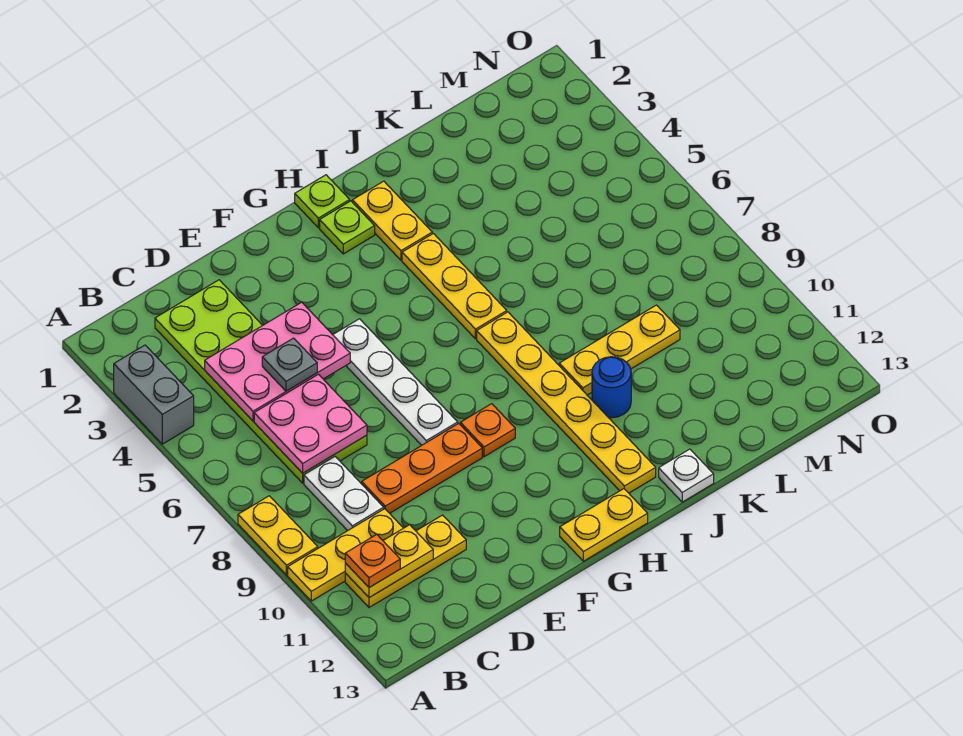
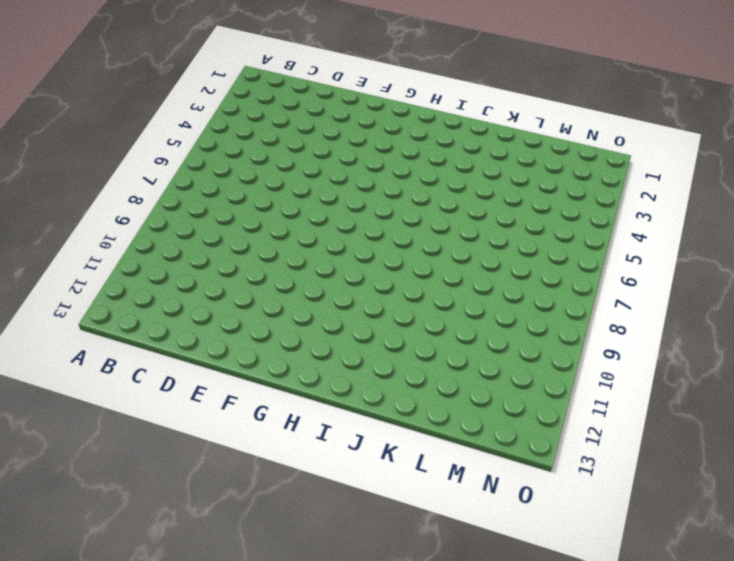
none -> grey 1x2 brick [114,345,194,444]
none -> yellow 1x2 plate [238,496,318,575]
none -> yellow 1x3 plate [288,509,403,601]

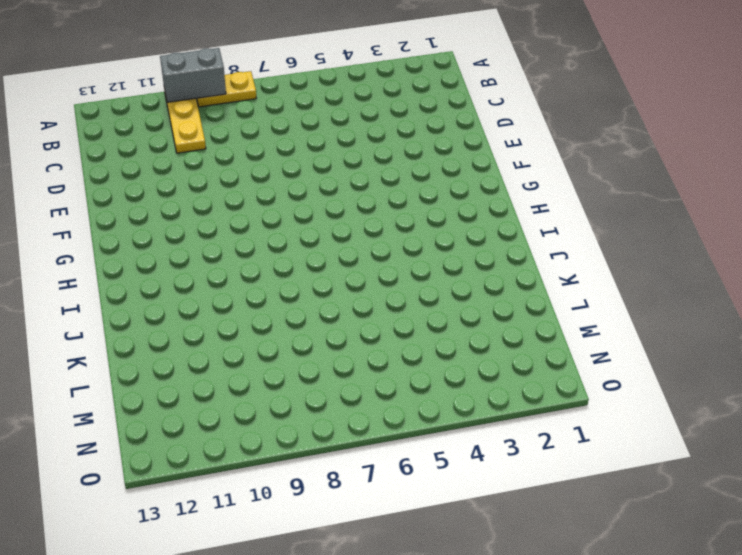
grey 1x2 brick [160,48,226,102] -> grey 1x2 brick moved to [114,345,194,444]
none -> yellow 1x3 plate [345,515,466,607]
none -> lime 2x6 plate [155,280,367,483]
none -> white 1x2 plate [304,457,384,531]

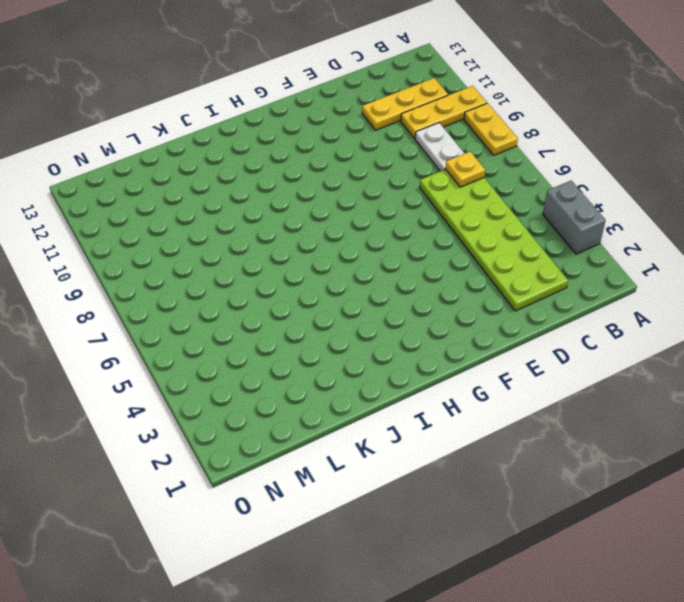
yellow 1x1 plate [446,152,485,187] -> pink 2x2 plate [254,374,367,473]
none -> orange 1x3 plate [362,423,482,513]
none -> white 1x4 plate [333,319,458,445]
none -> orange 1x1 plate [460,404,515,457]

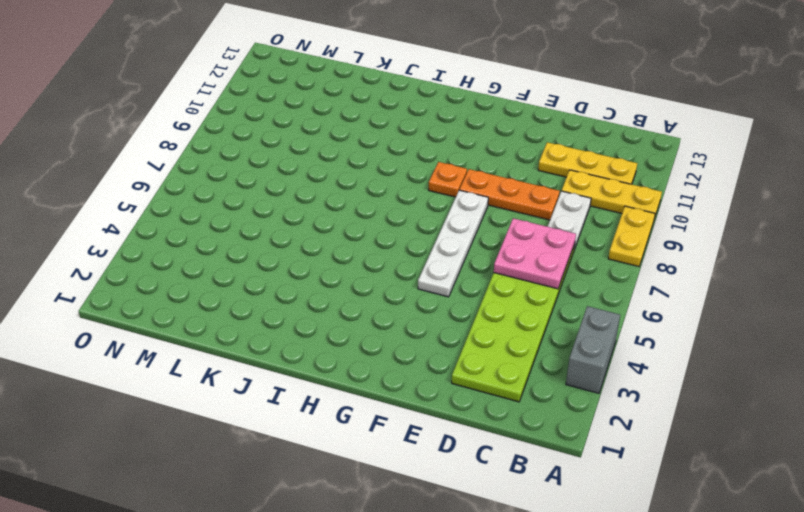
none -> yellow 1x2 plate [560,489,648,561]
none -> lime 1x1 plate [295,175,350,228]
none -> lime 1x1 plate [320,201,375,254]

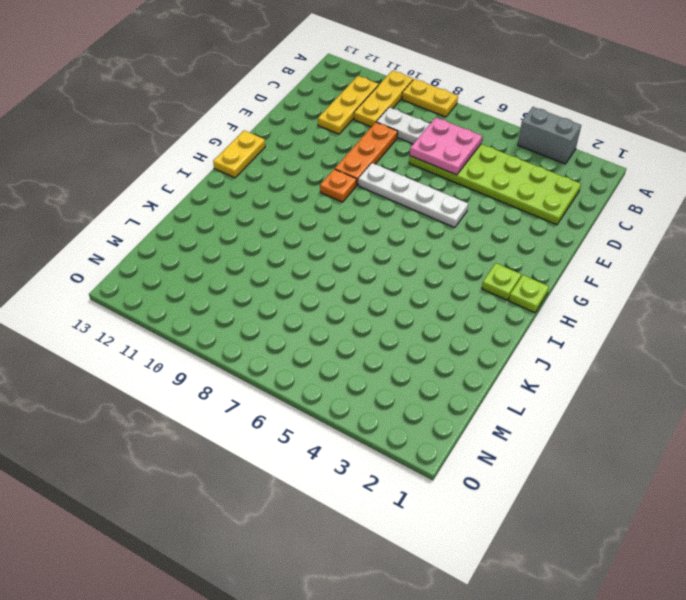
none -> yellow 1x2 plate [352,181,432,260]
none -> yellow 1x3 plate [402,234,507,339]
none -> yellow 1x6 plate [477,312,656,493]

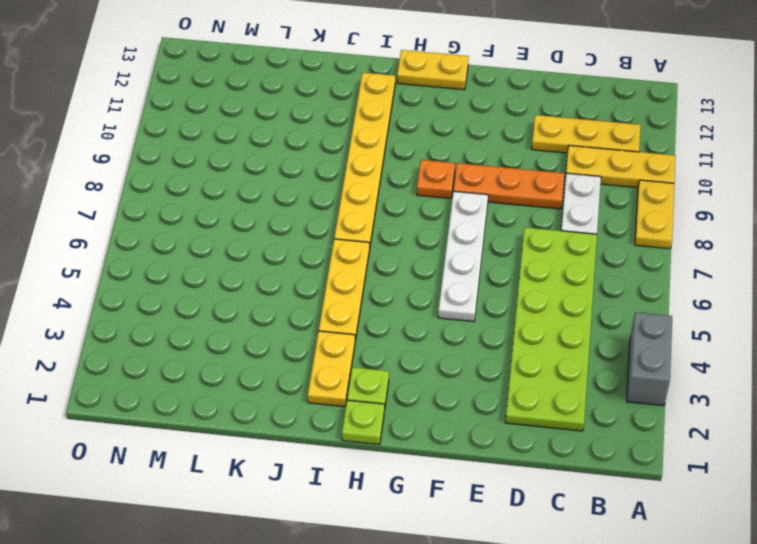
none -> yellow 1x3 plate [559,305,680,395]
none -> blue 1x1 round brick [592,357,631,418]
none -> white 1x1 plate [659,449,714,502]

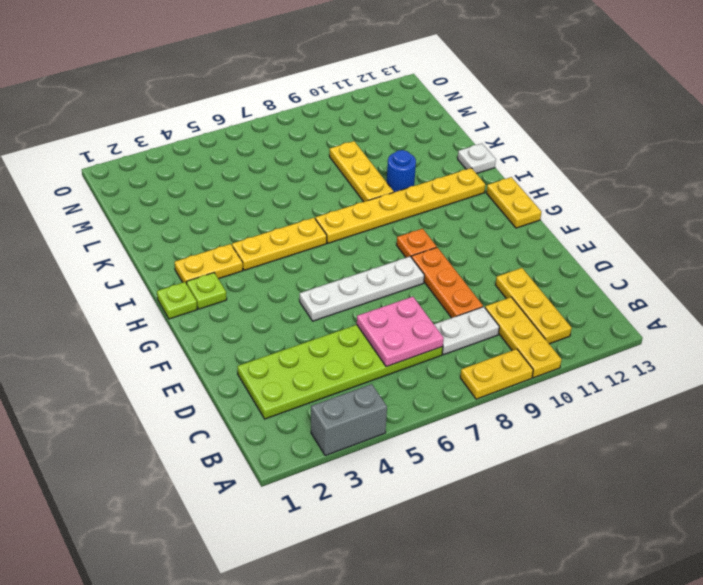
none -> yellow 1x2 plate [345,525,433,598]
none -> pink 2x3 plate [205,302,350,421]
none -> orange 1x1 plate [345,534,400,588]

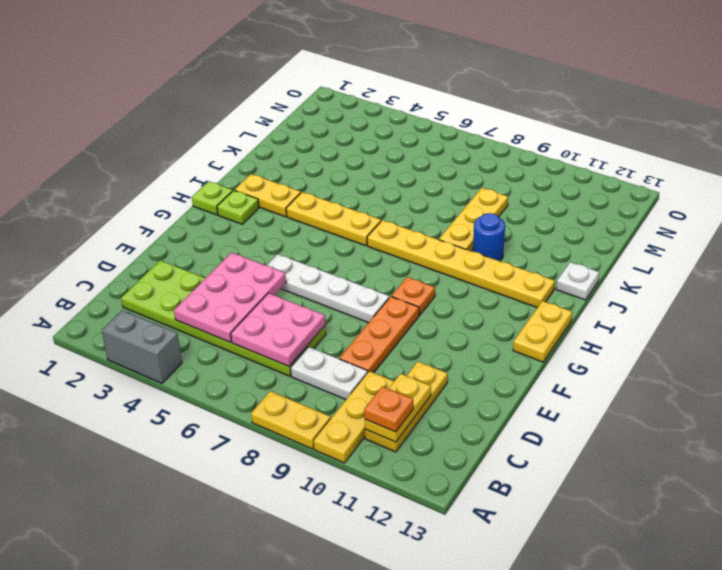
none -> grey 1x1 plate [262,338,317,391]

